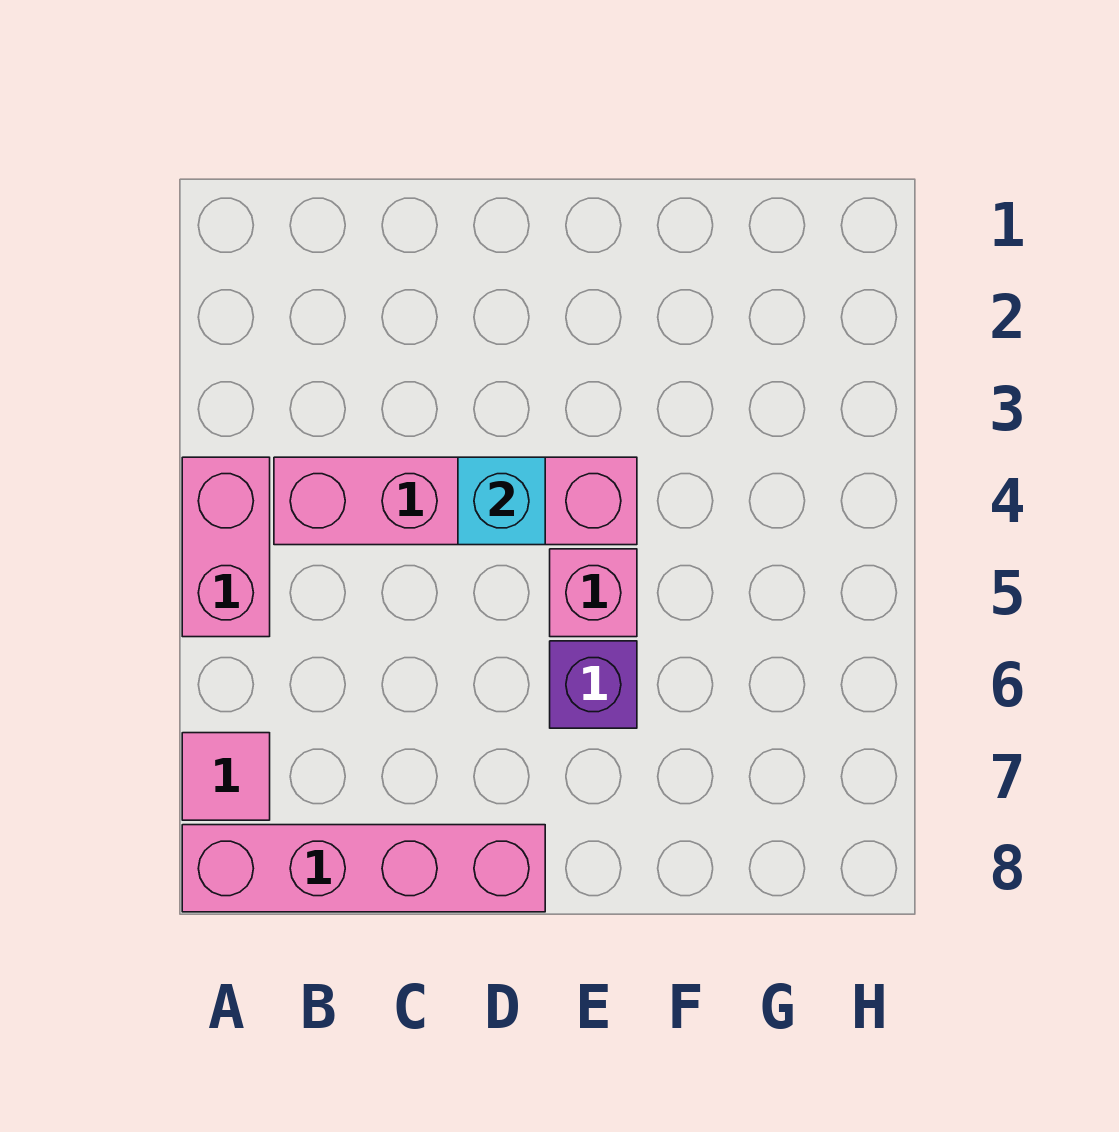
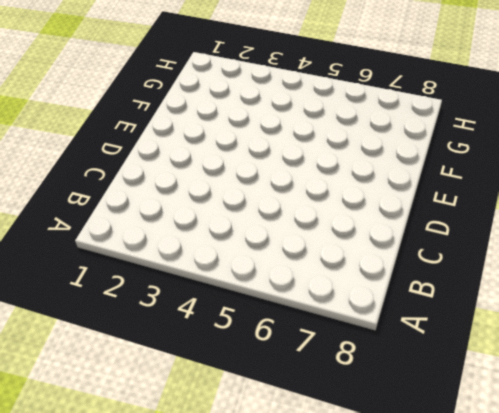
none -> pink 1x2 brick [182,457,270,637]
none -> pink 1x1 tile [182,733,270,820]

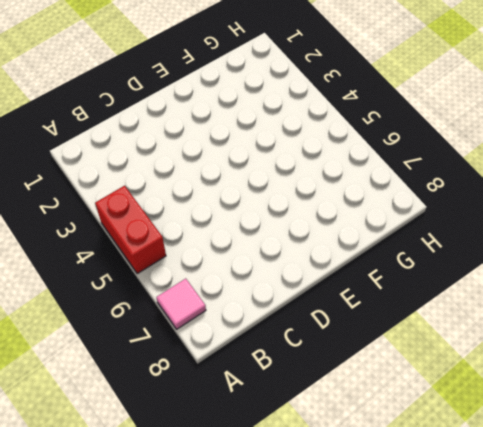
red 1x2 brick [95,186,166,274] -> pink 1x2 brick [182,457,270,637]
none -> pink 1x4 brick [182,825,545,912]
none -> pink 1x4 brick [274,457,637,545]

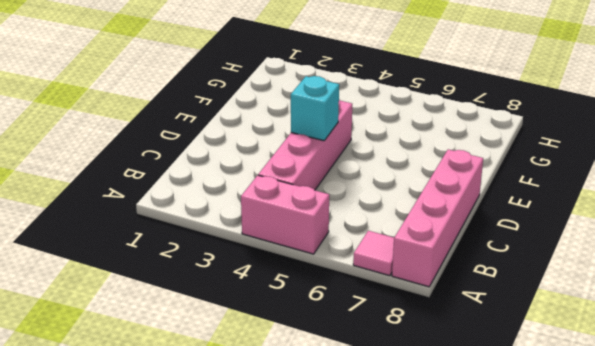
none -> pink 1x1 brick [550,549,637,637]
none -> purple 1x1 brick [550,641,637,728]

